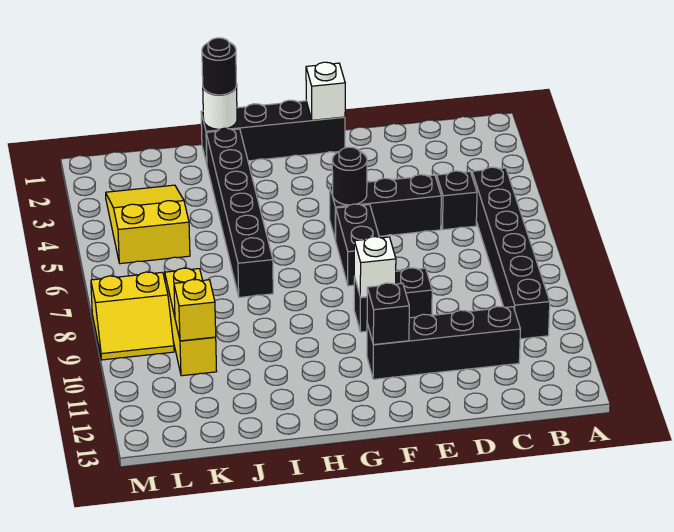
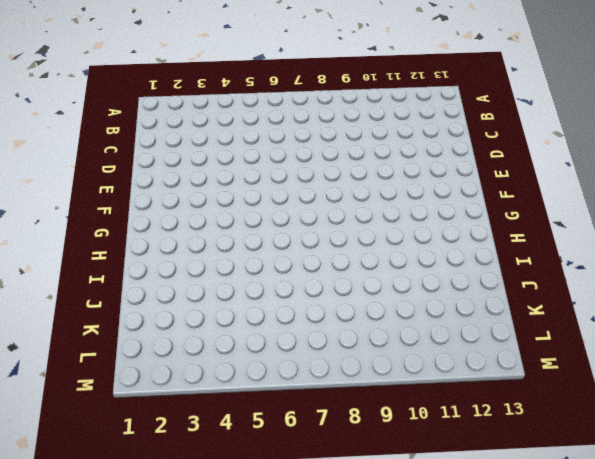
none -> black 1x6 brick [472,167,550,339]
none -> black 1x1 brick [436,171,477,230]
none -> black 1x4 brick [367,306,520,379]

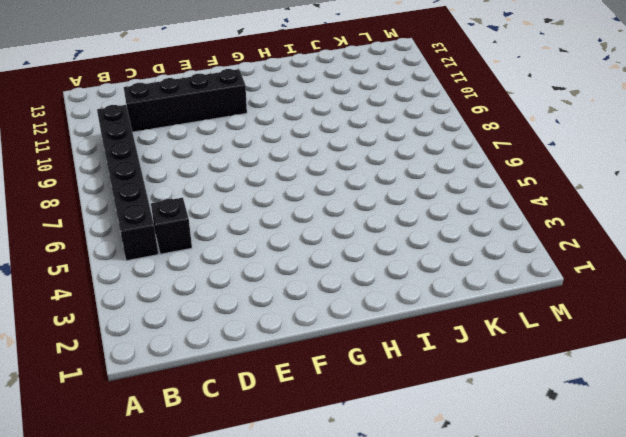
none -> black 1x3 brick [330,175,441,241]
none -> black 1x2 brick [354,268,432,332]
none -> black 1x4 brick [201,100,345,164]

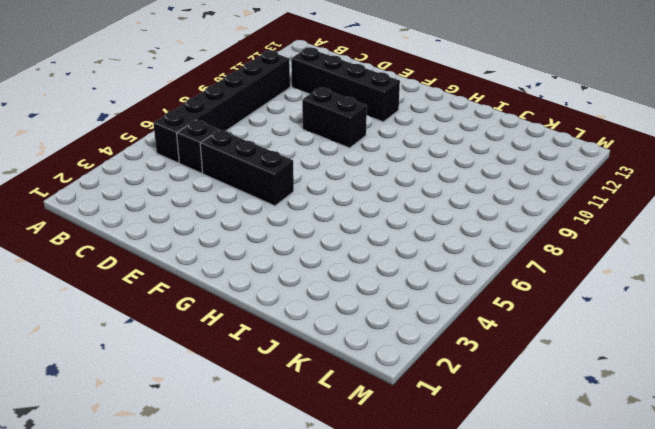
none -> black 1x4 brick [201,100,345,164]
none -> black 1x2 brick [336,204,379,286]
none -> black 1x6 brick [206,128,273,297]

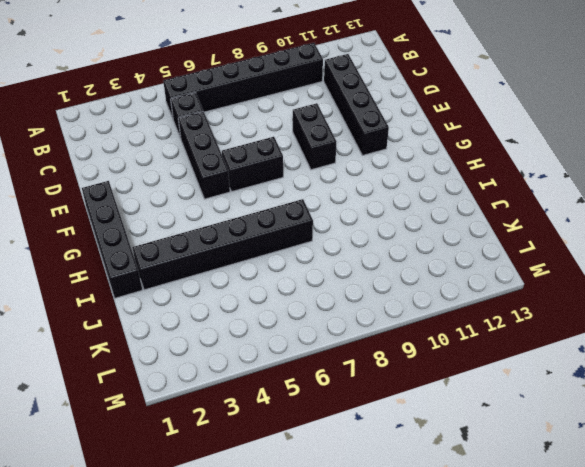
none -> yellow 2x3 slope [106,185,190,264]
none -> yellow 1x3 brick [165,268,217,376]
none -> yellow 2x2 slope [91,272,174,360]

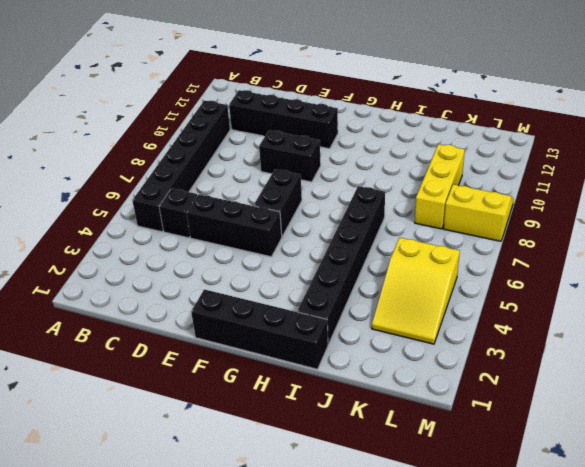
none -> white 1x1 brick [306,62,345,120]
none -> black 1x1 round brick [332,147,367,205]
none -> white 1x1 brick [354,237,396,297]

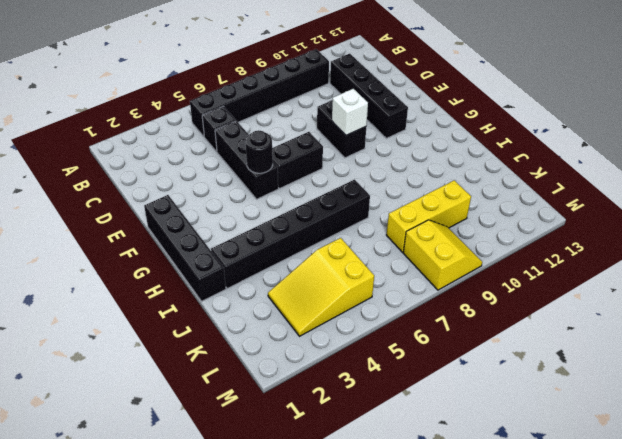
none -> white 1x1 brick [306,62,345,120]
none -> black 1x1 brick [367,283,409,345]
none -> white 1x1 round brick [203,84,237,129]

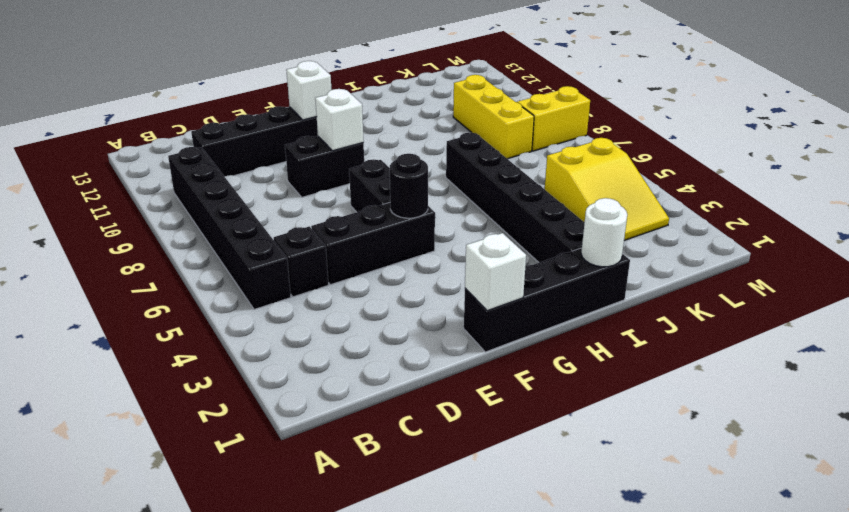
white 1x1 brick [286,61,331,120] -> black 1x1 brick [367,283,409,345]
none -> yellow 1x1 brick [174,280,216,341]
none -> black 1x1 round brick [202,38,236,95]

